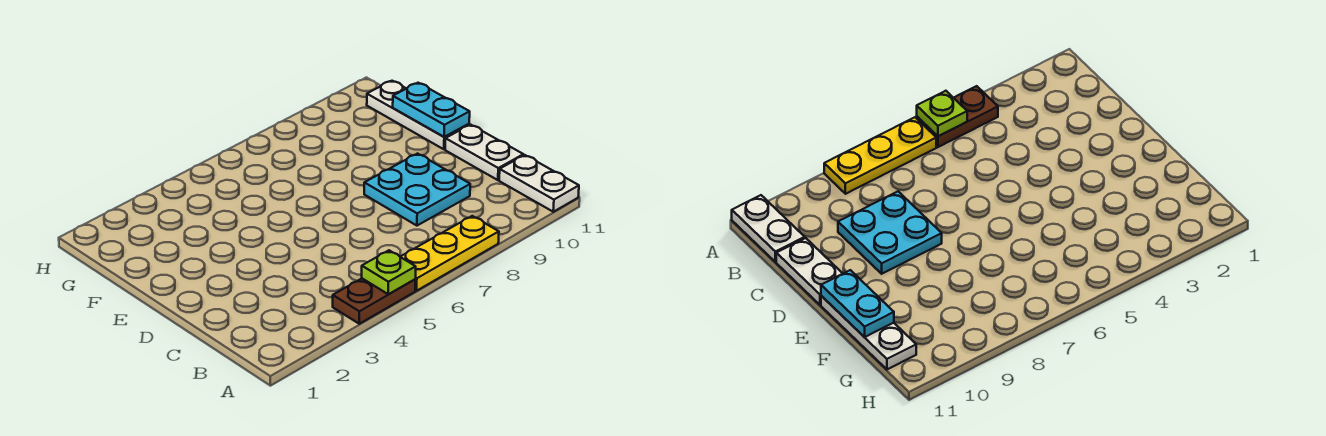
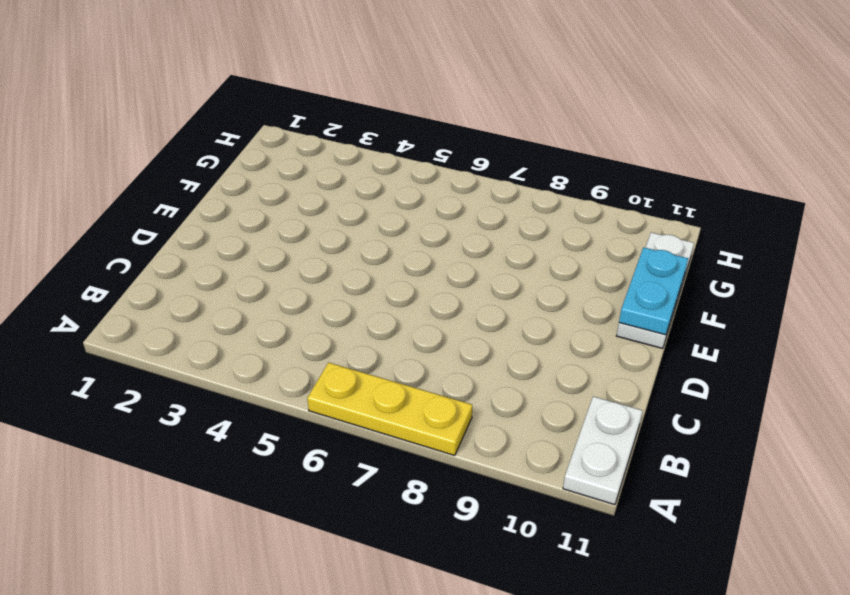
none -> brown 1x2 plate [333,279,415,324]
none -> cyan 2x2 plate [364,154,470,226]

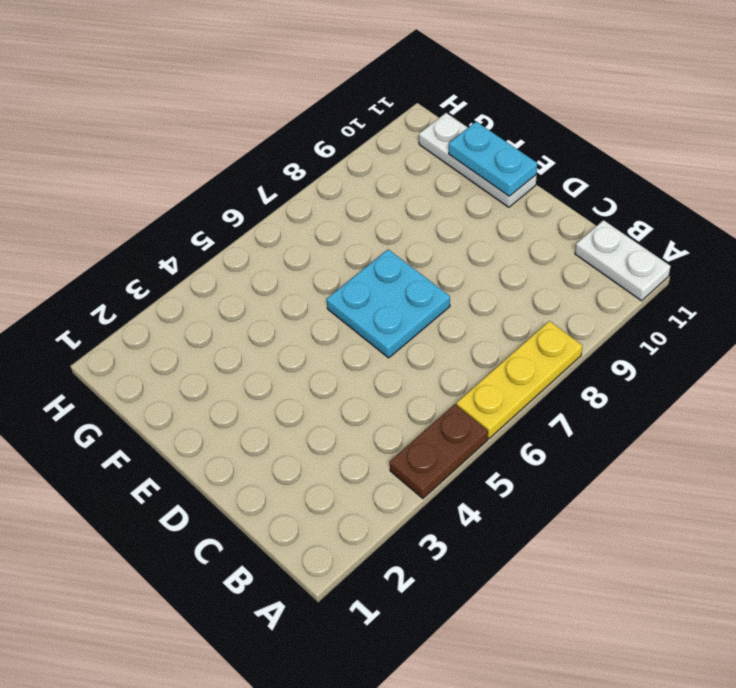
cyan 2x2 plate [326,249,450,358] -> cyan 2x2 plate moved to [364,154,470,226]
none -> white 1x2 plate [445,125,523,180]
none -> lime 1x1 plate [362,250,416,294]

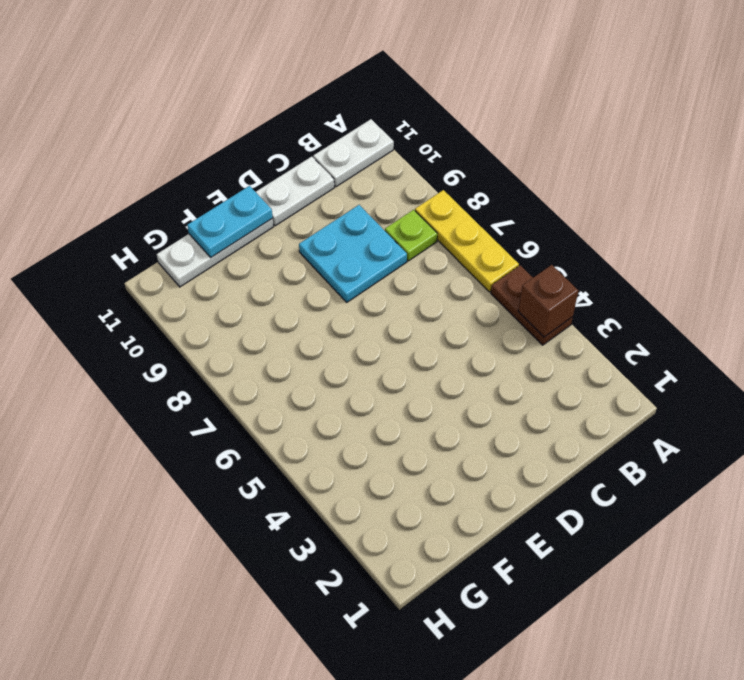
brown 1x1 brick [518,265,578,337] -> none
lime 1x1 plate [385,210,437,261] -> lime 1x1 plate moved to [362,250,416,294]

